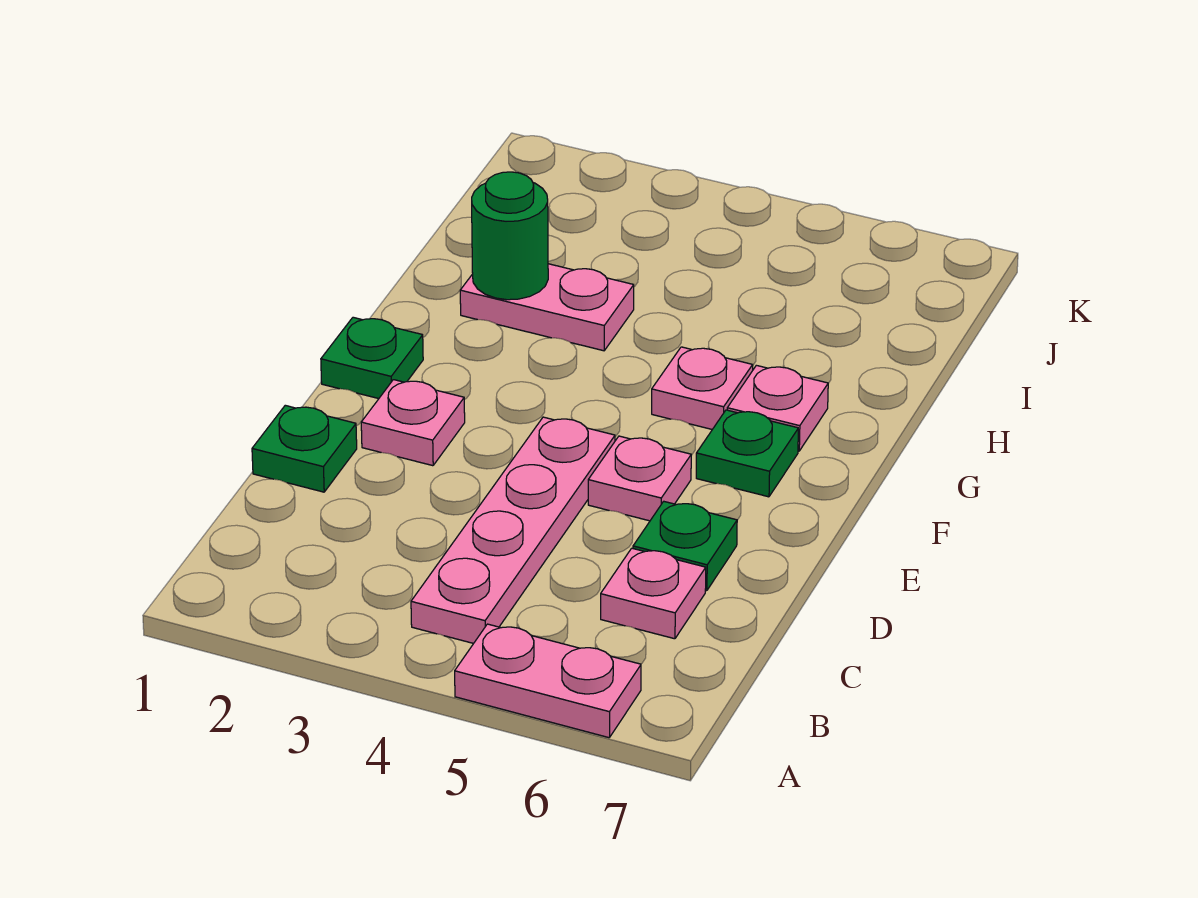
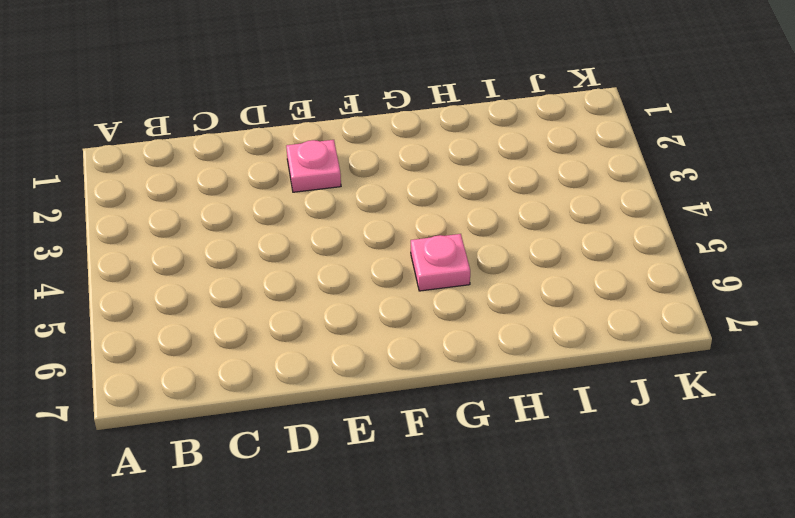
none -> pink 1x2 plate [455,624,641,738]
none -> pink 1x4 plate [411,417,615,643]
none -> pink 1x1 plate [601,548,706,639]

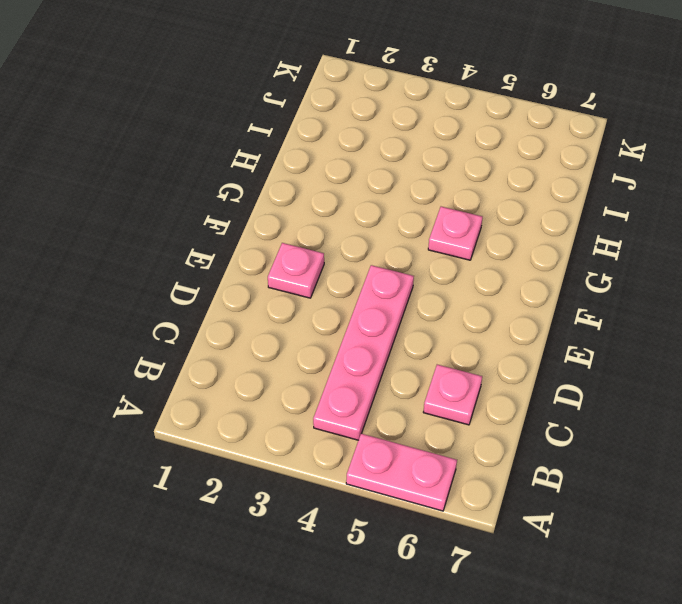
none -> green 1x1 plate [252,405,357,492]
none -> green 1x1 plate [633,501,737,591]
none -> pink 1x1 plate [588,436,691,521]

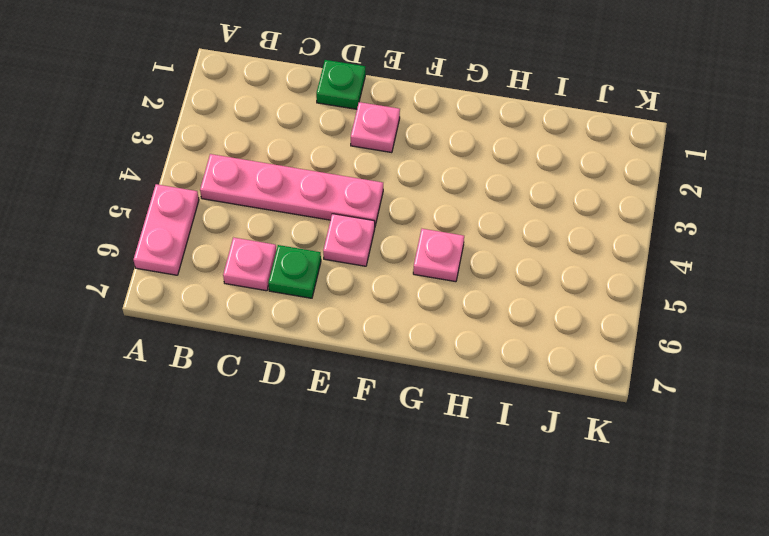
none -> green 1x1 plate [321,317,423,399]
none -> green 1x1 plate [696,410,798,497]
none -> pink 1x1 plate [727,365,828,451]

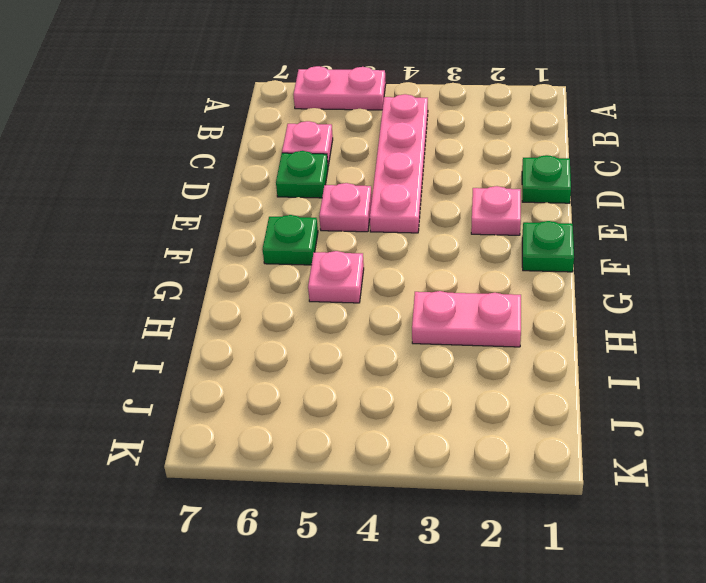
none -> pink 1x1 plate [727,365,828,451]
none -> green 1x1 round brick [472,172,548,300]

